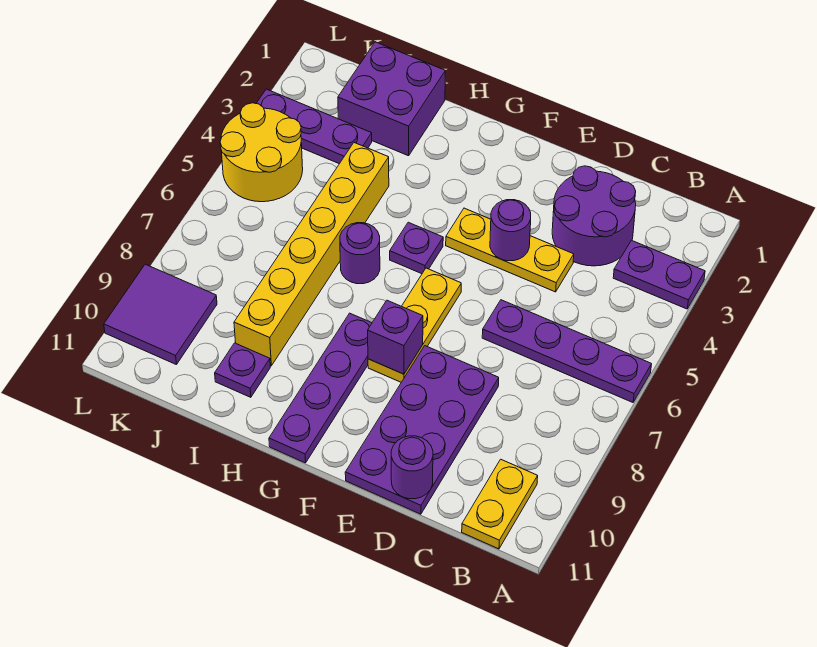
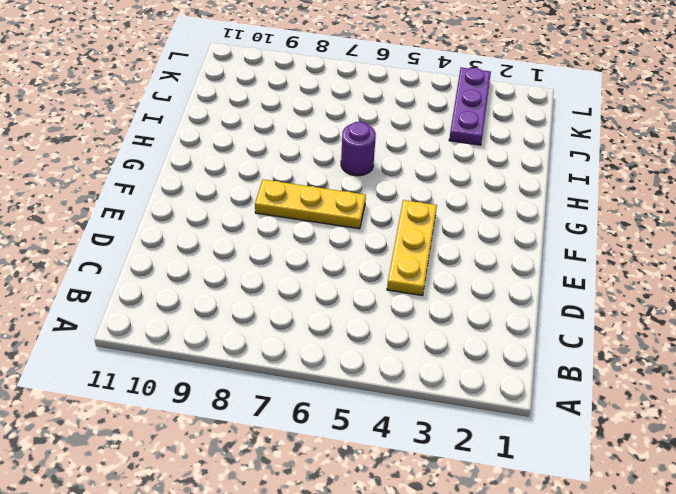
none -> purple 1x2 plate [613,240,705,309]
none -> purple 1x4 plate [482,300,652,402]
none -> yellow 1x2 plate [462,459,538,549]

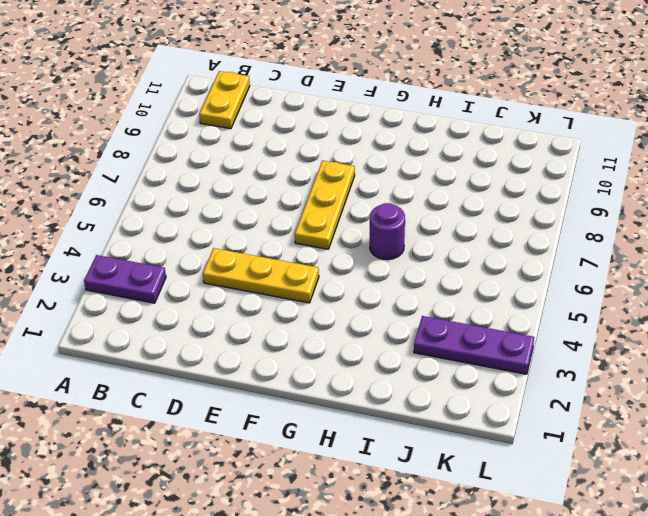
none -> purple 1x4 plate [482,300,652,402]
none -> purple 2x2 round brick [552,166,636,266]
none -> purple 2x4 plate [345,346,499,514]

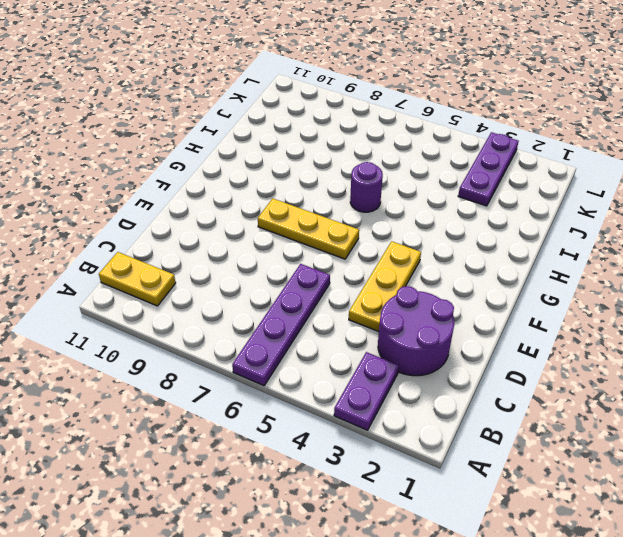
none -> purple 2x4 plate [345,346,499,514]
none -> purple 1x1 plate [390,222,443,274]
none -> purple 1x4 plate [269,313,372,463]

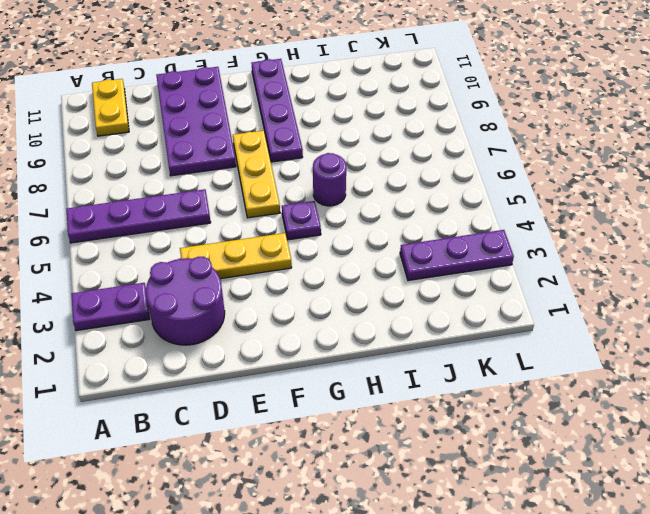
none -> purple 2x2 brick [338,42,445,156]
none -> yellow 1x6 brick [234,143,389,366]
none -> purple 1x1 plate [215,343,270,397]

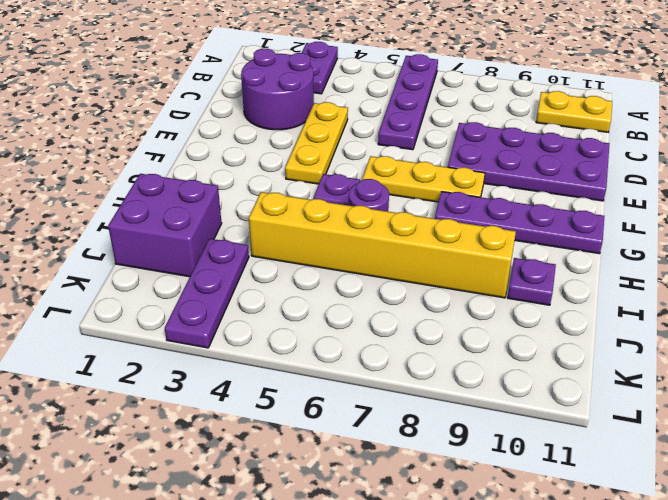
none -> yellow 2x2 round brick [220,103,303,202]
none -> purple 2x2 tile [104,264,217,364]
none -> purple 1x1 round brick [391,436,433,499]

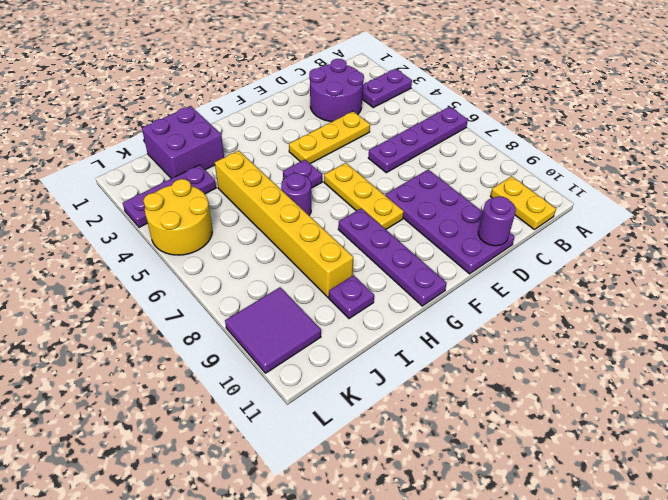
none -> purple 1x1 round brick [490,200,531,261]
none -> purple 1x1 brick [368,300,423,374]

